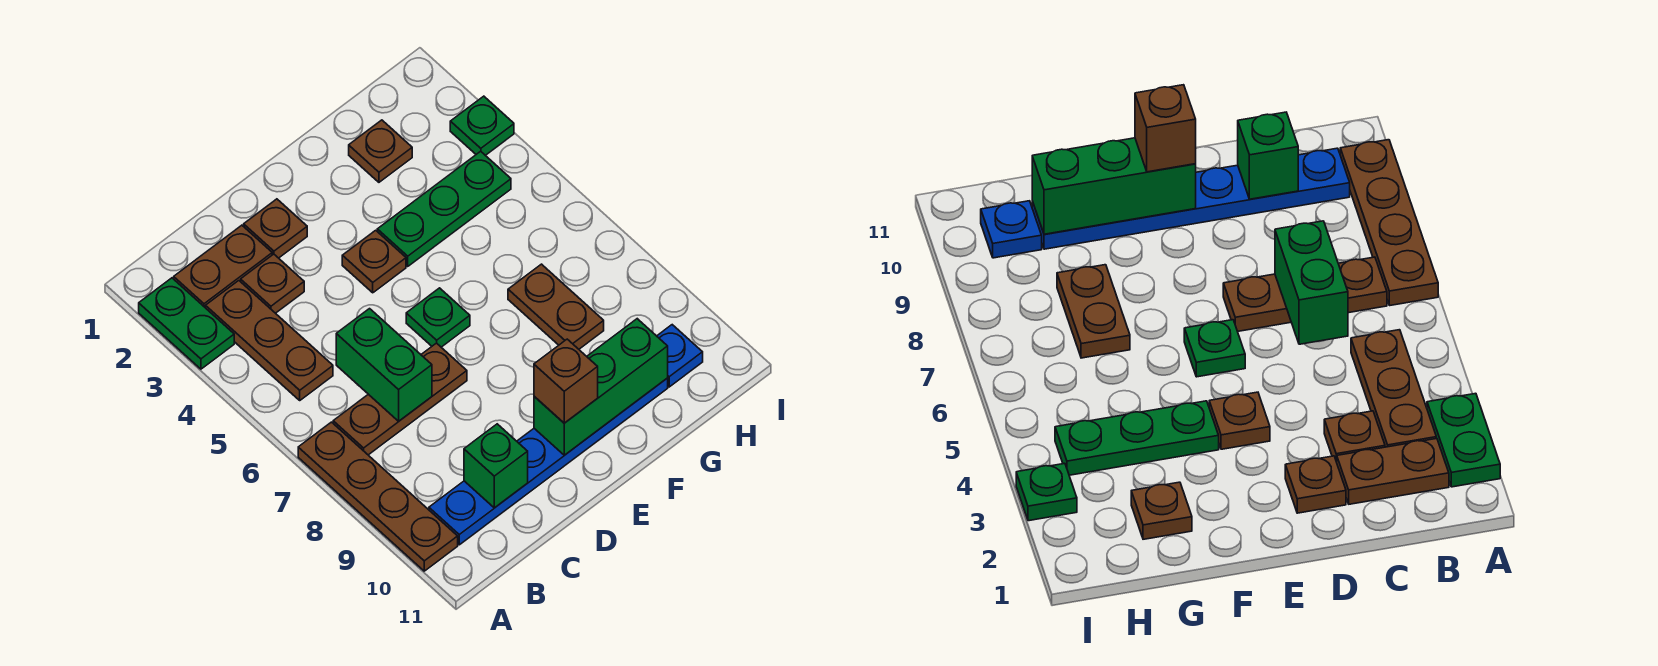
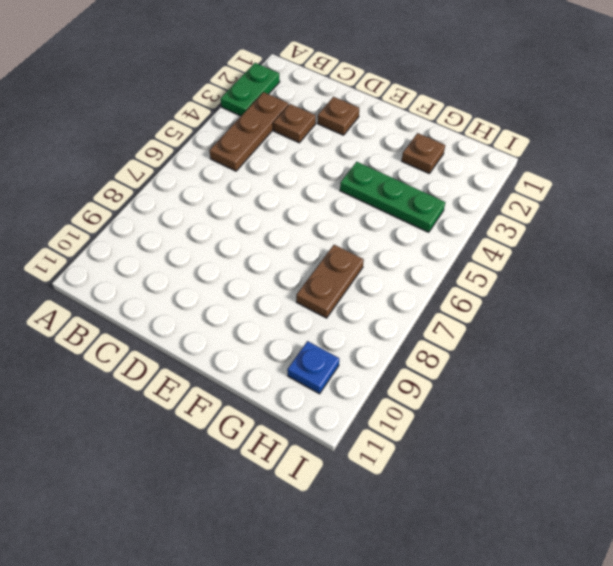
none -> brown 1x4 plate [298,422,458,571]
none -> brown 1x2 plate [174,225,272,308]
none -> brown 1x3 plate [333,343,467,455]

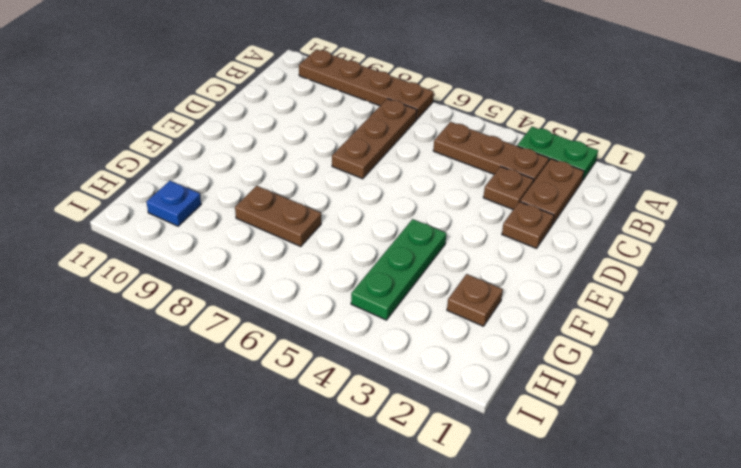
none -> blue 1x6 plate [429,378,668,545]
none -> brown 1x1 plate [342,230,406,293]
none -> green 1x1 plate [406,288,470,347]

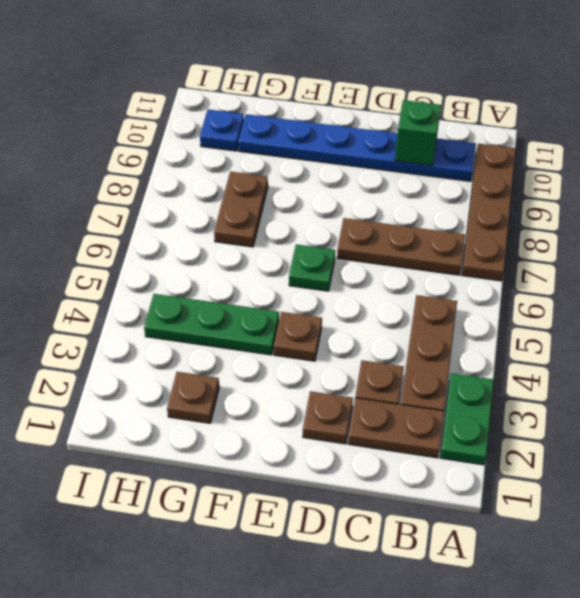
none -> green 1x1 plate [450,96,514,155]
none -> green 1x2 brick [336,309,432,421]
none -> green 1x3 brick [534,319,668,455]

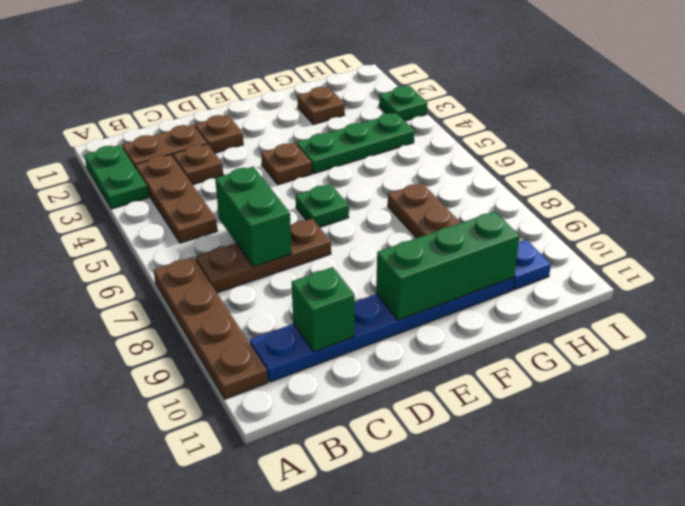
none -> brown 1x1 brick [534,339,598,423]

